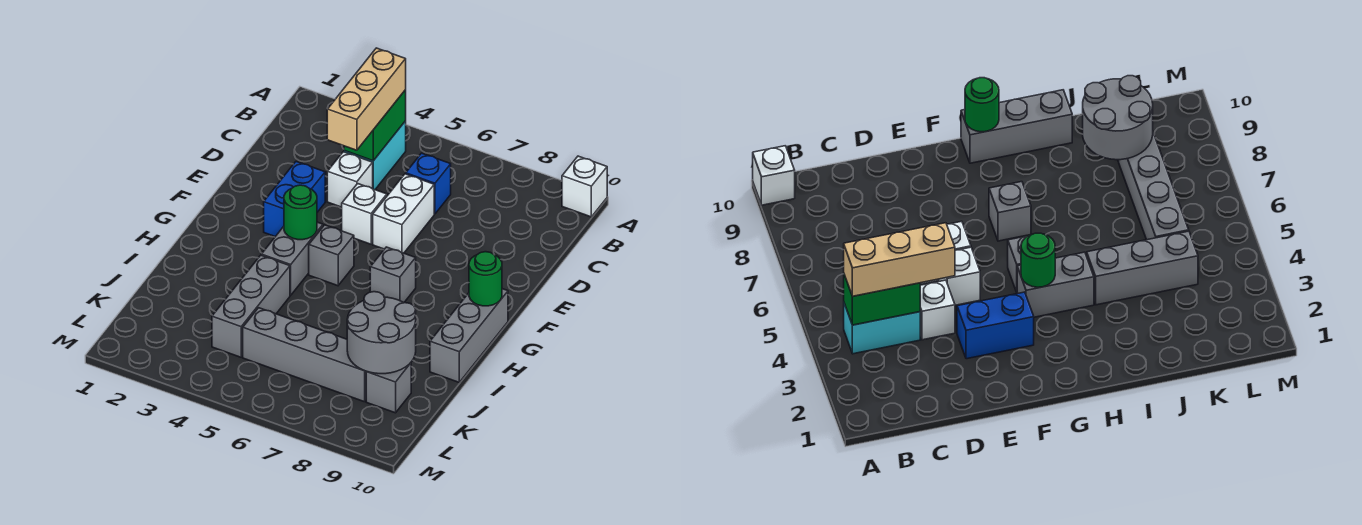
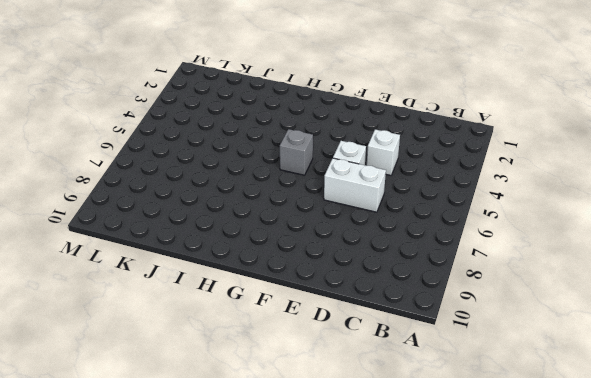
none -> white 1x1 brick [562,156,607,217]
none -> cyan 1x2 brick [344,121,406,190]
none -> blue 1x1 brick [406,153,451,214]

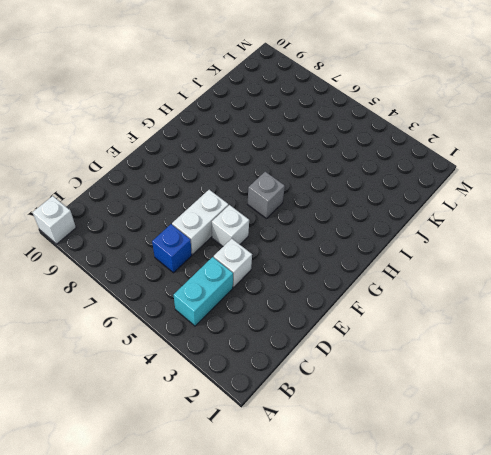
none -> blue 1x2 brick [264,162,325,237]
none -> grey 1x2 brick [261,222,323,295]
none -> grey 1x1 brick [370,247,416,303]

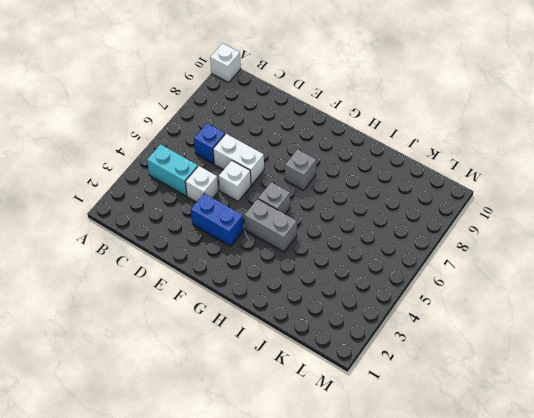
none -> grey 1x3 brick [430,289,508,382]
none -> grey 1x3 brick [212,255,290,357]
none -> grey 1x4 brick [243,308,366,402]

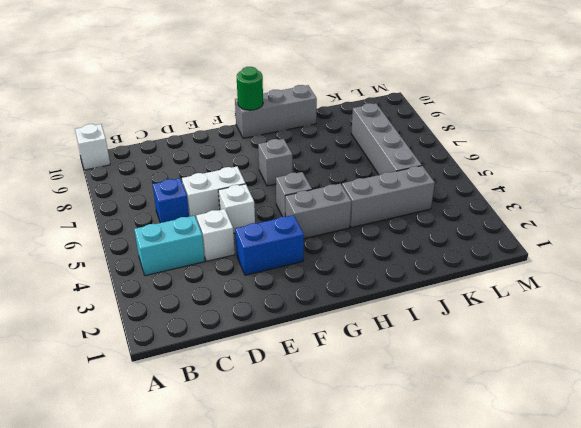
none -> grey 1x1 brick [366,363,411,413]
none -> green 1x2 brick [344,90,406,161]
none -> green 1x1 round brick [284,185,317,240]

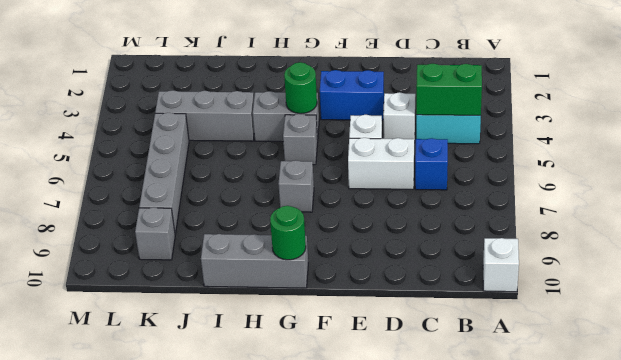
none -> grey 2x2 round brick [347,292,416,374]
none -> tan 1x3 brick [327,48,406,150]

